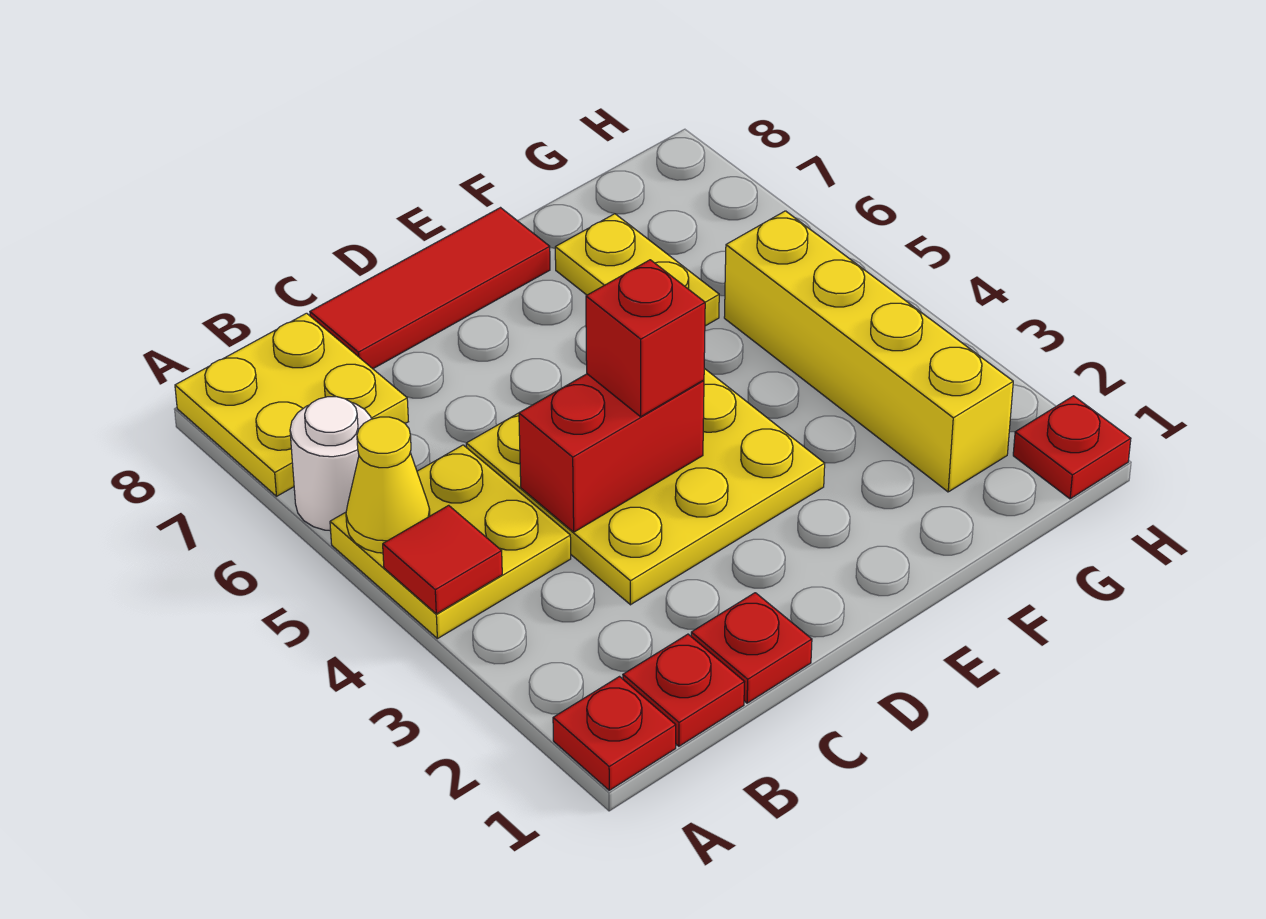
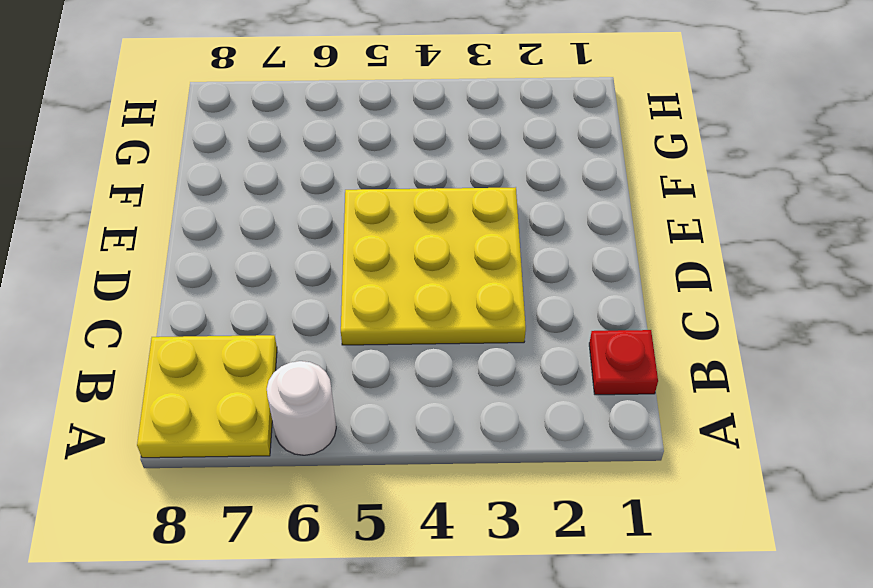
none -> red 1x1 plate [553,677,676,790]
none -> yellow 2x2 plate [330,445,571,639]
none -> red 1x1 plate [691,593,812,703]

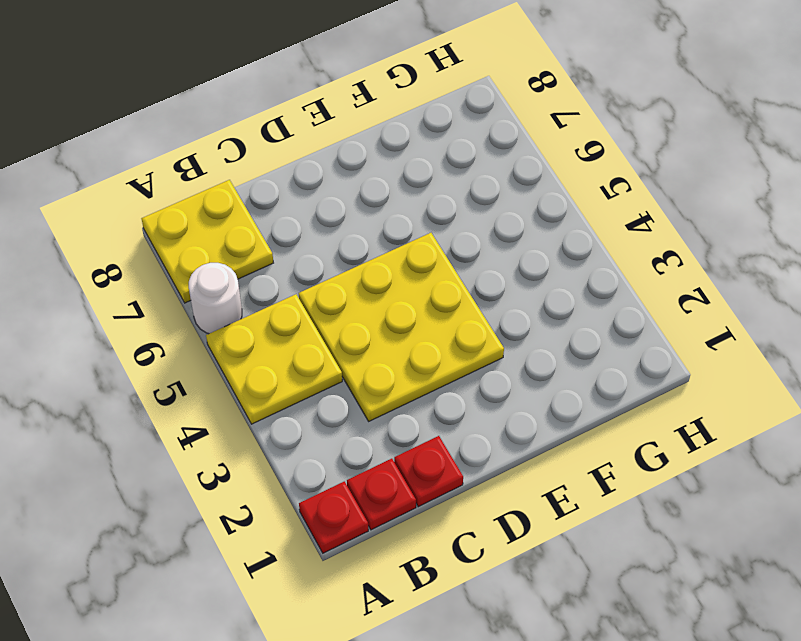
none -> red 1x3 tile [310,208,550,369]
none -> yellow 1x2 plate [555,214,719,326]
none -> yellow 1x4 brick [724,211,1013,492]

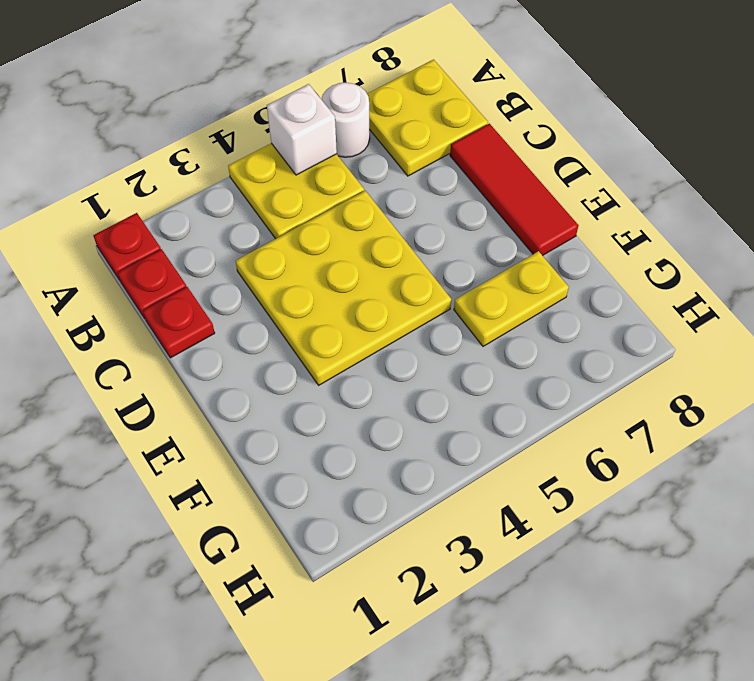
white 1x1 brick [267,84,337,175] -> yellow 1x1 cone [346,417,430,553]
none -> yellow 1x4 brick [724,211,1013,492]
none -> red 1x1 plate [1013,396,1131,499]
none -> red 1x1 tile [383,505,502,614]

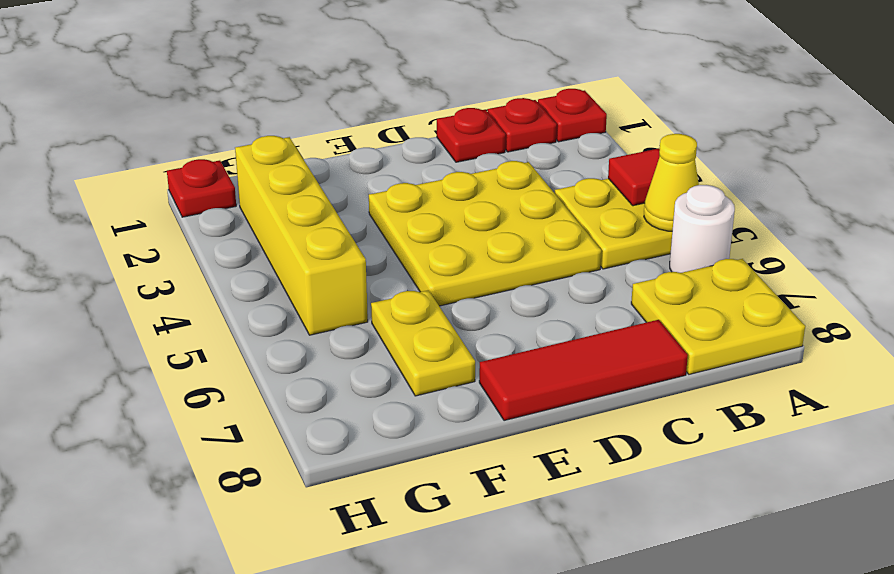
none -> red 1x2 brick [519,374,704,532]
none -> red 1x1 brick [586,260,705,417]

